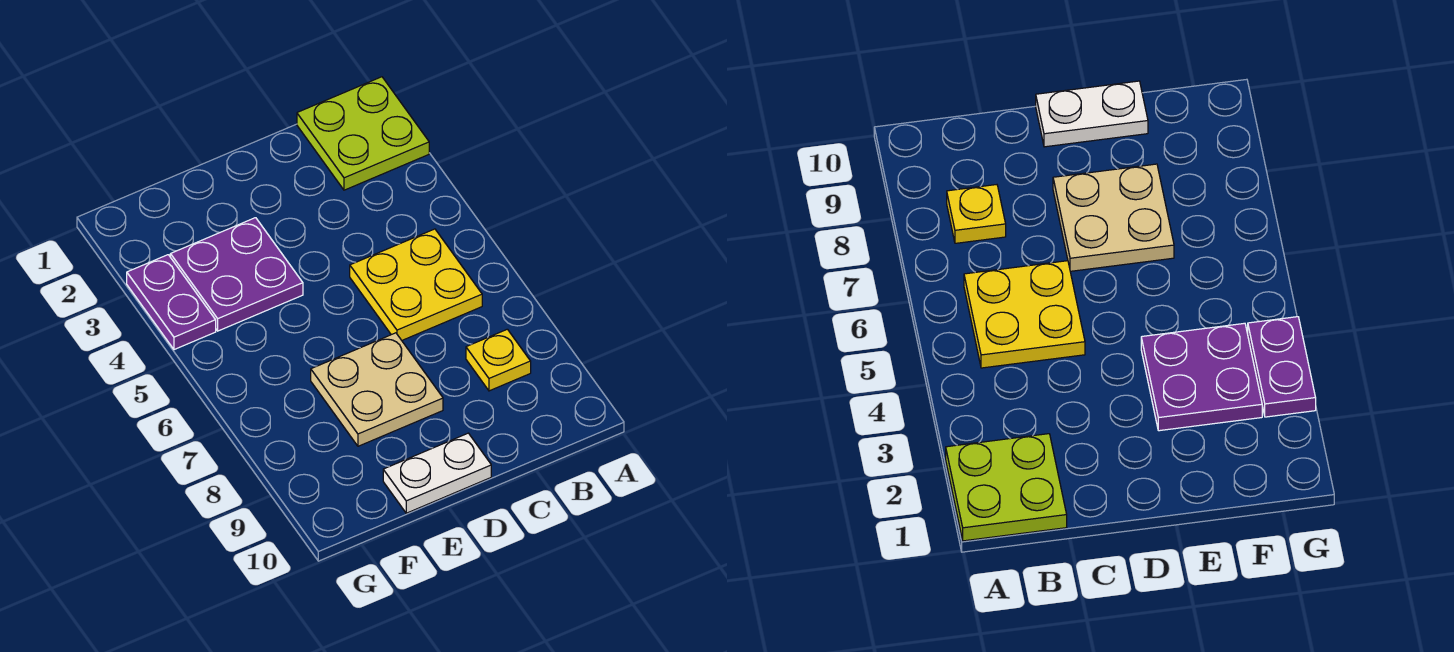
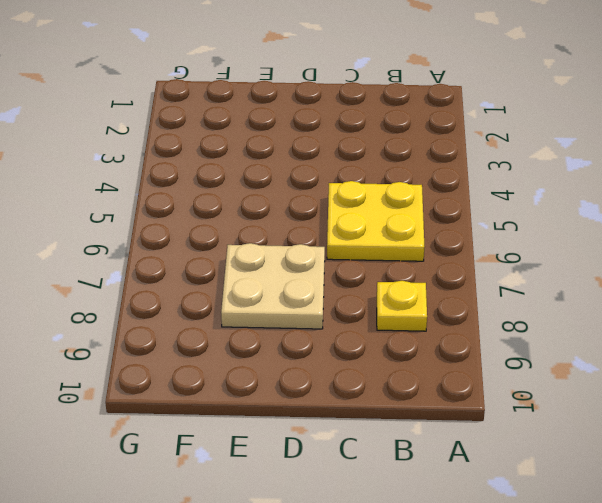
none -> lime 2x2 plate [297,77,429,190]
none -> white 1x2 plate [383,433,491,513]

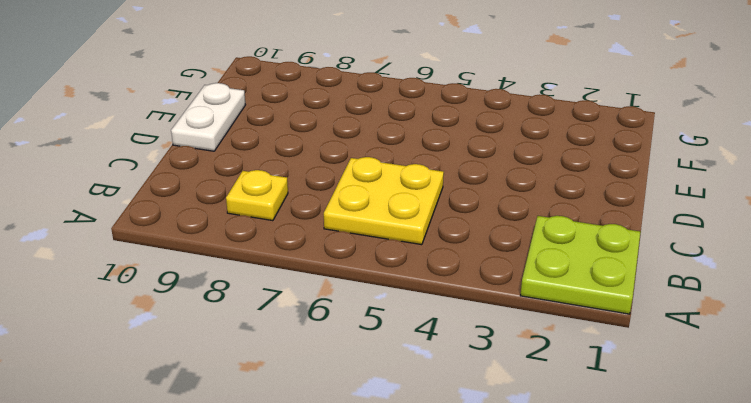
none -> tan 2x2 plate [311,333,443,446]
none -> purple 2x2 plate [170,218,303,331]

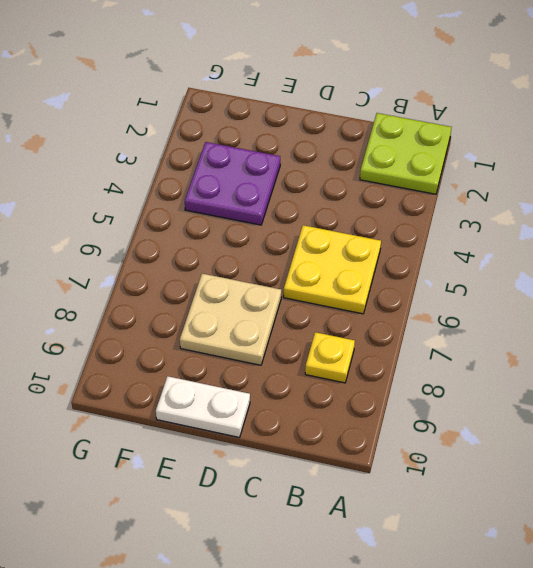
none -> purple 1x2 plate [127,255,216,350]

